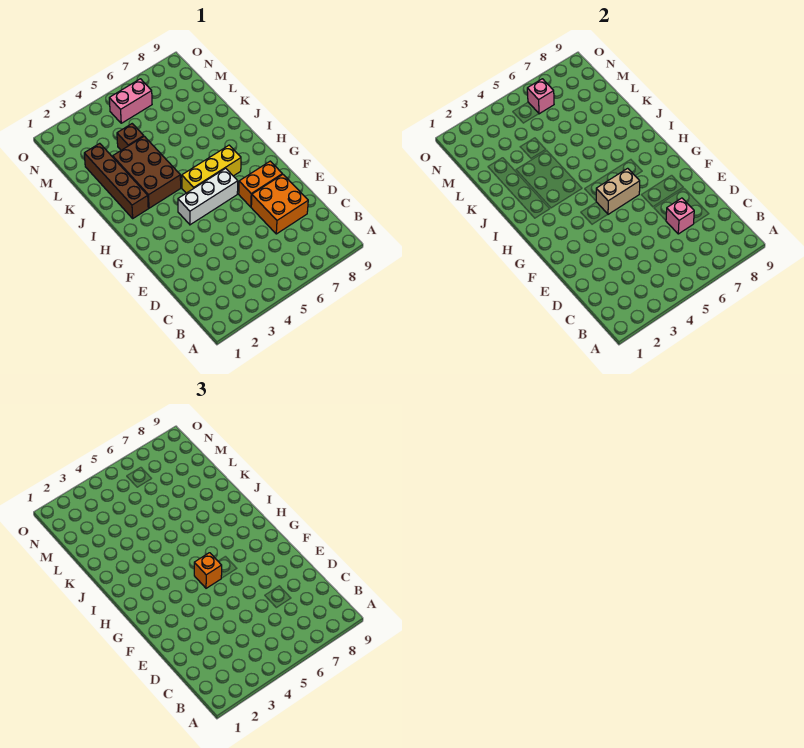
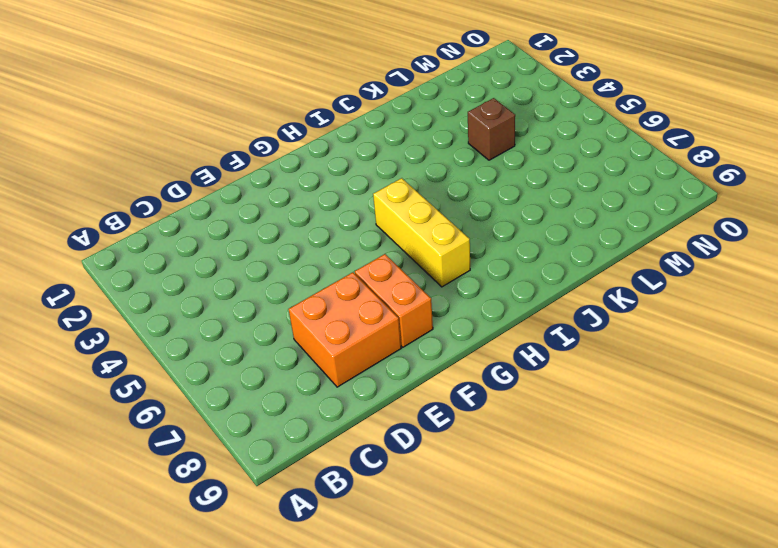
none -> white 1x3 brick [178,168,238,225]
none -> brown 1x4 brick [84,143,148,218]
none -> brown 2x3 brick [113,136,181,208]

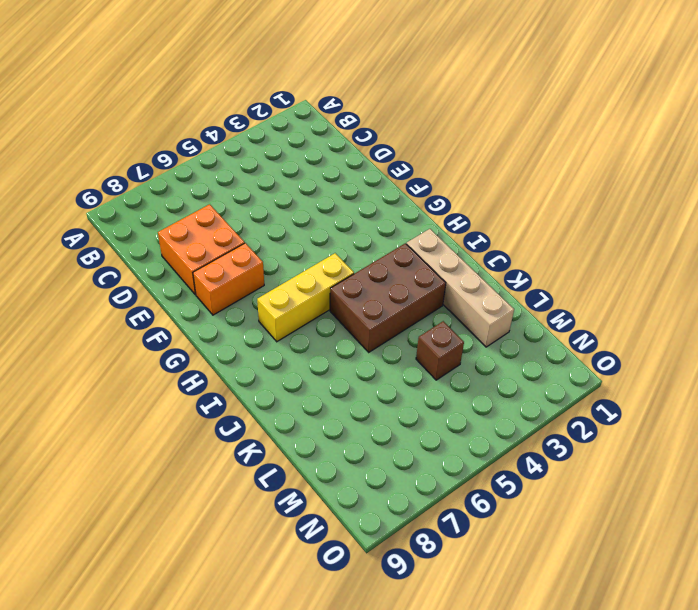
tan 1x4 brick [407,229,514,347] -> brown 1x4 brick [84,143,148,218]
brown 2x3 brick [330,243,446,352] -> brown 2x3 brick turned to [113,136,181,208]
none -> white 1x3 brick [178,168,238,225]
none -> pink 1x2 brick [109,79,152,123]
none -> pink 1x1 brick [666,198,694,234]

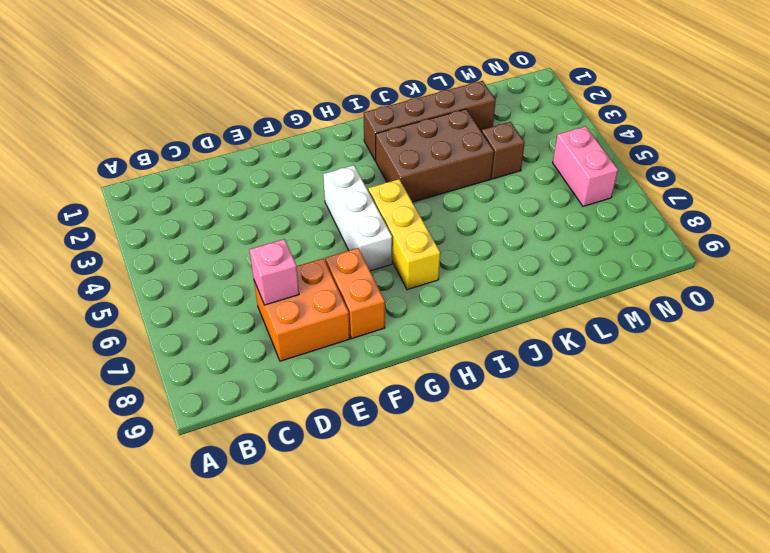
none -> tan 1x2 brick [596,168,640,214]
none -> pink 1x1 brick [527,79,554,114]
none -> orange 1x1 brick [194,553,222,588]

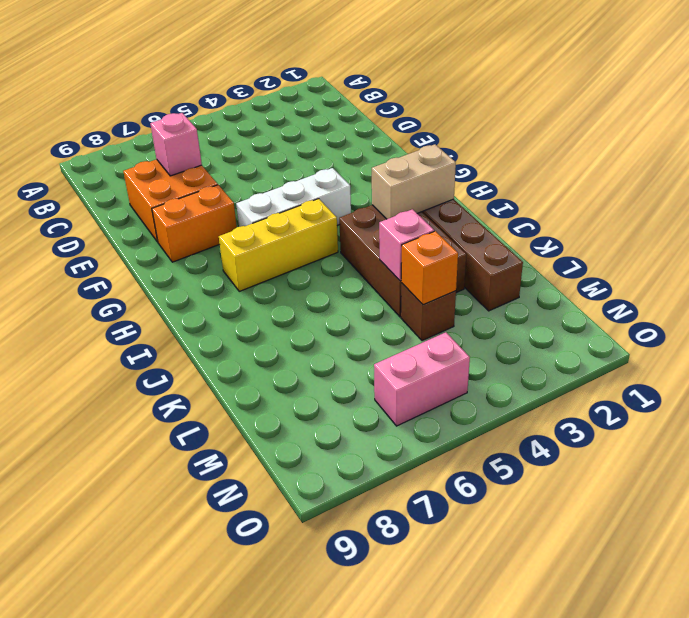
tan 1x2 brick [372,144,456,219] -> tan 1x2 brick moved to [596,168,640,214]
pink 1x1 brick [379,209,434,281] -> pink 1x1 brick moved to [527,79,554,114]
orange 1x1 brick [401,231,458,305] -> orange 1x1 brick moved to [194,553,222,588]

